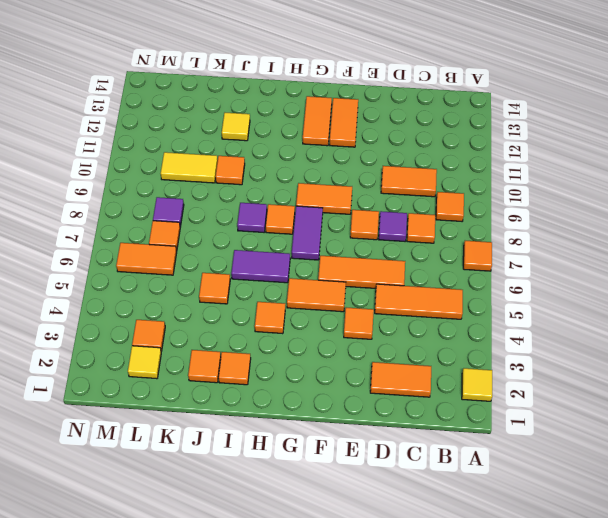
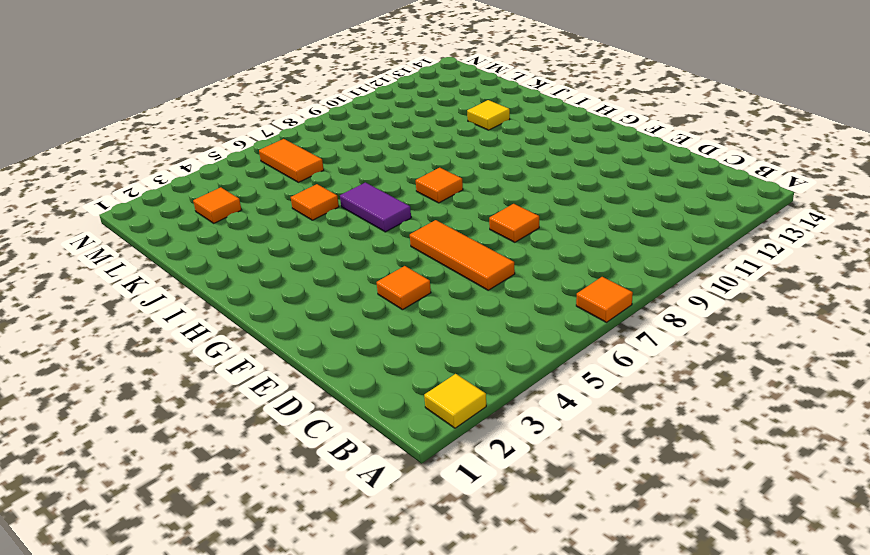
none -> orange 1x3 tile [375,284,463,319]
none -> orange 1x1 tile [436,192,464,221]
none -> orange 1x2 tile [370,362,431,397]
none -> orange 1x1 tile [407,213,435,243]

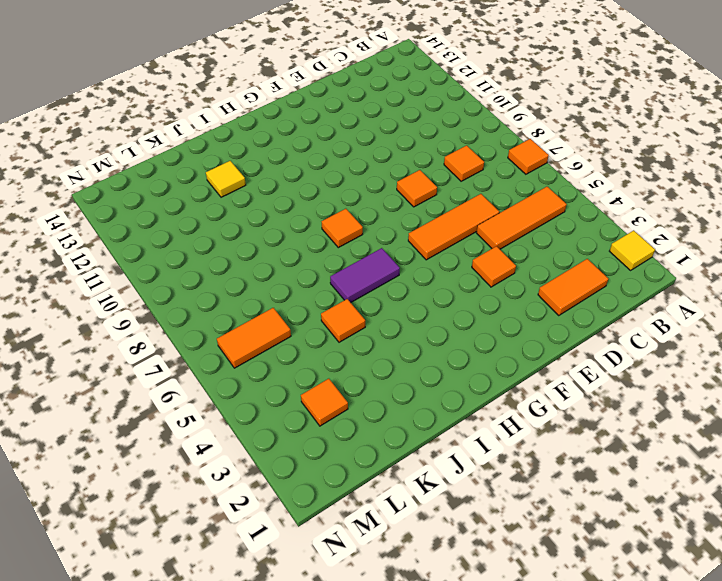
none -> orange 1x1 tile [436,192,464,221]
none -> orange 1x2 tile [381,166,437,197]
none -> purple 1x1 tile [379,211,407,241]
none -> orange 1x2 tile [287,278,346,312]

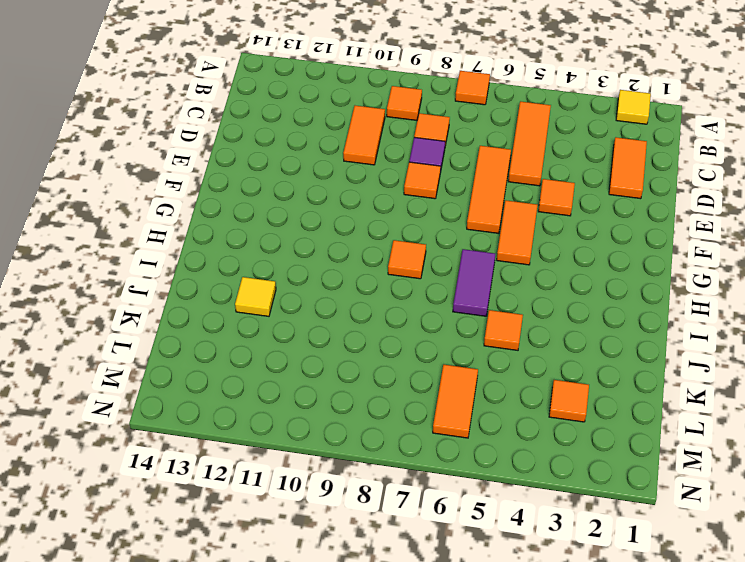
none -> orange 1x2 tile [296,183,352,214]
none -> orange 1x2 tile [330,98,358,147]
none -> purple 1x2 tile [292,206,323,260]
none -> orange 1x2 tile [303,96,332,146]

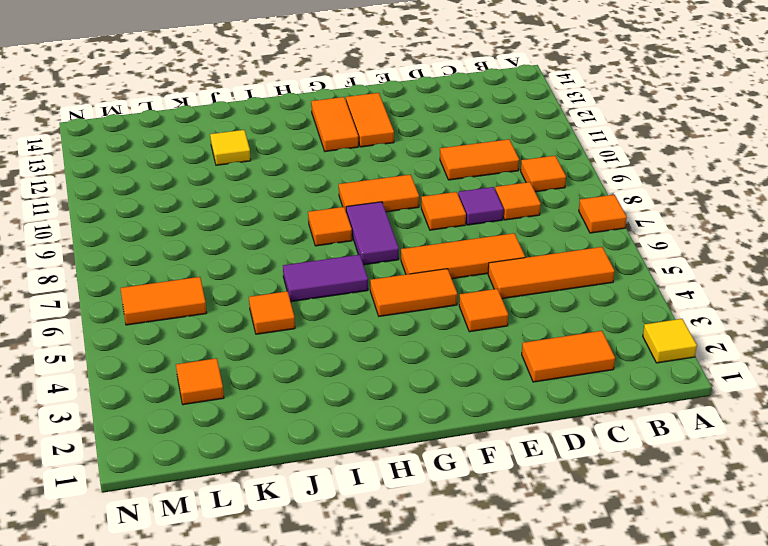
none -> orange 1x1 tile [255,302,285,334]
none -> orange 1x1 tile [218,352,251,385]
none -> purple 1x1 tile [237,203,267,232]
none -> orange 1x1 tile [188,350,221,383]

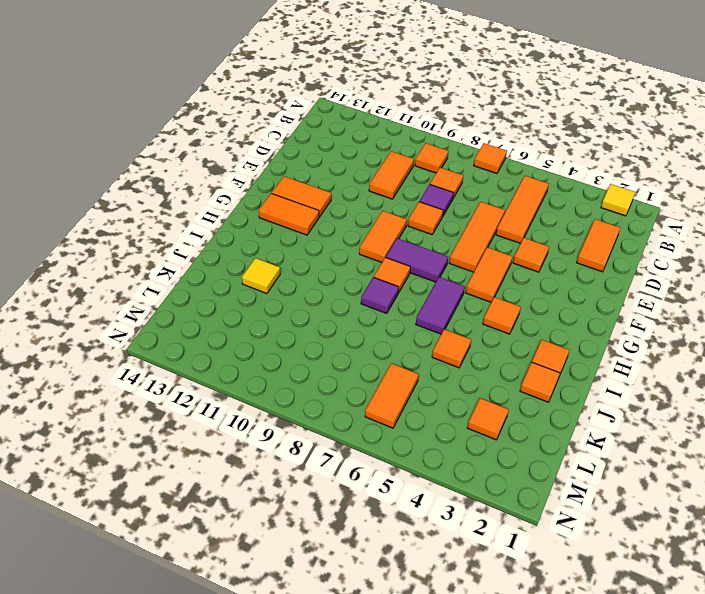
none -> orange 1x1 tile [216,156,245,185]
none -> yellow 1x2 tile [161,152,218,183]
none -> yellow 1x1 tile [128,346,161,379]
none -> orange 1x1 tile [149,221,180,251]

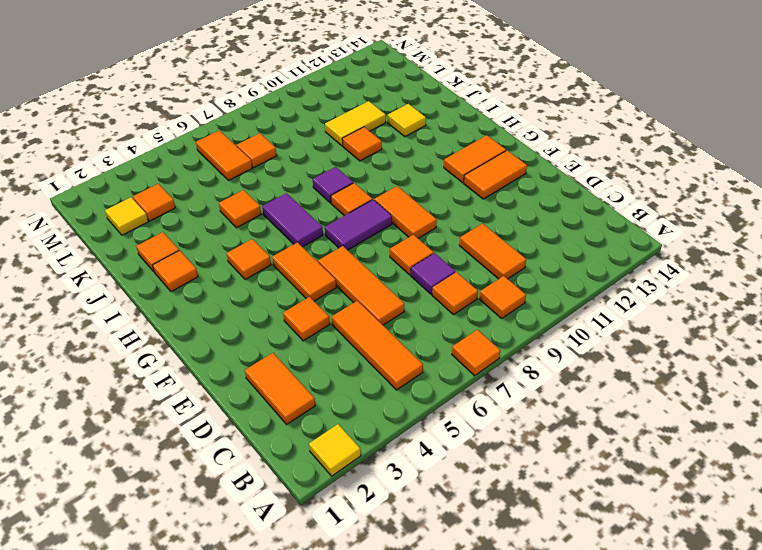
yellow 1x2 tile [325,101,386,146] -> yellow 1x2 tile turned to [161,152,218,183]
none -> purple 1x1 tile [153,197,184,227]

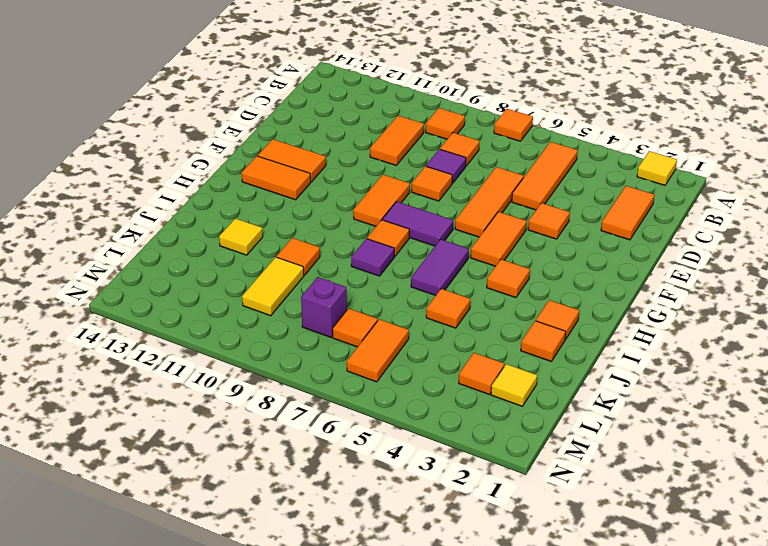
purple 1x1 brick [301,277,347,337] -> purple 1x1 tile [153,197,184,227]

